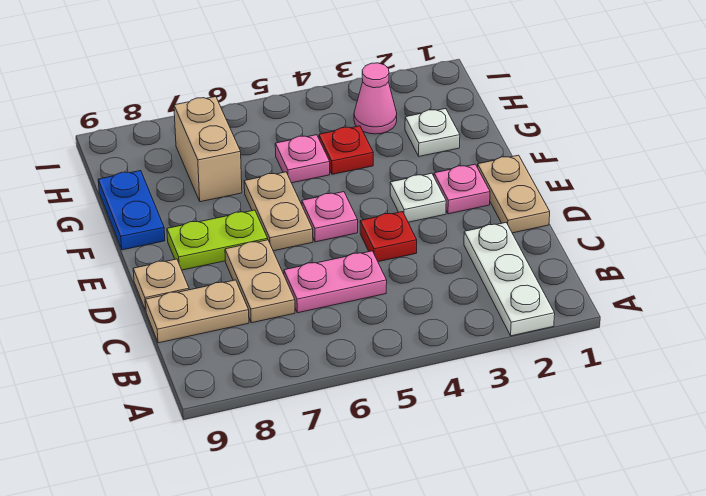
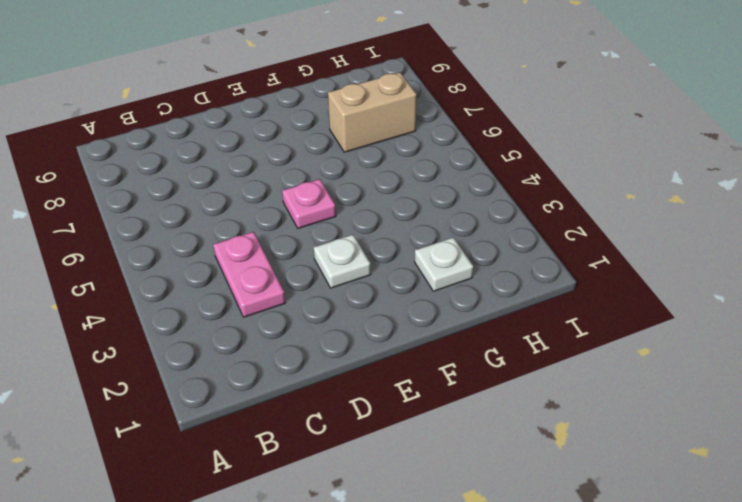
pink 1x2 plate [213,232,285,317] -> pink 1x2 plate moved to [284,251,387,313]
none -> white 1x3 plate [464,223,555,336]
none -> tan 1x2 plate [225,240,295,323]
none -> tan 1x2 plate [146,280,249,343]

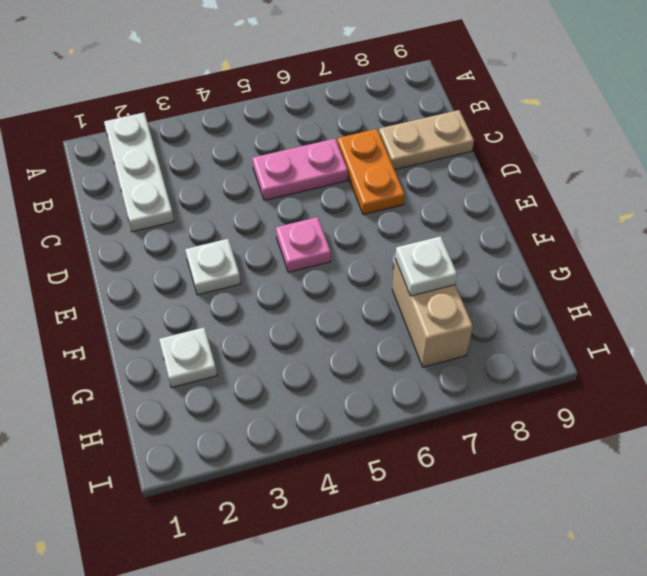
orange 1x2 plate [337,129,405,215] -> tan 1x2 plate [225,240,295,323]
white 1x1 plate [395,236,457,296] -> none
none -> tan 1x2 plate [478,155,550,233]
none -> red 1x1 plate [360,212,417,262]
none -> tan 1x1 plate [133,259,189,311]

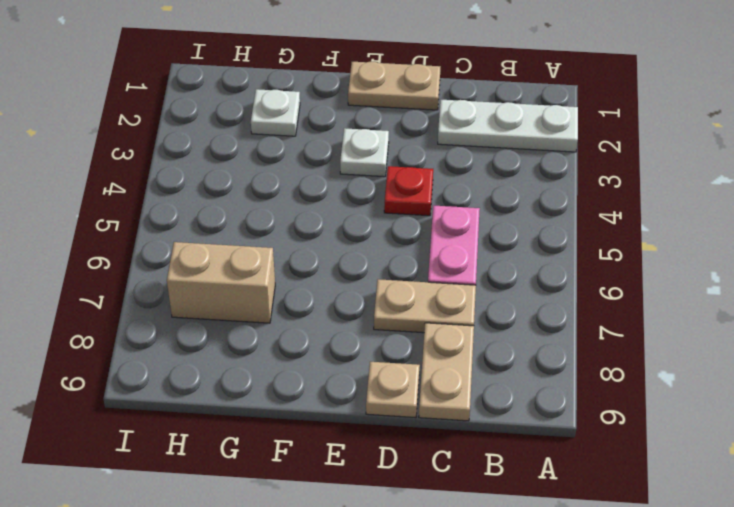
none -> pink 1x1 plate [434,164,490,214]
none -> pink 1x1 plate [302,192,358,242]
none -> tan 1x2 plate [244,172,313,251]

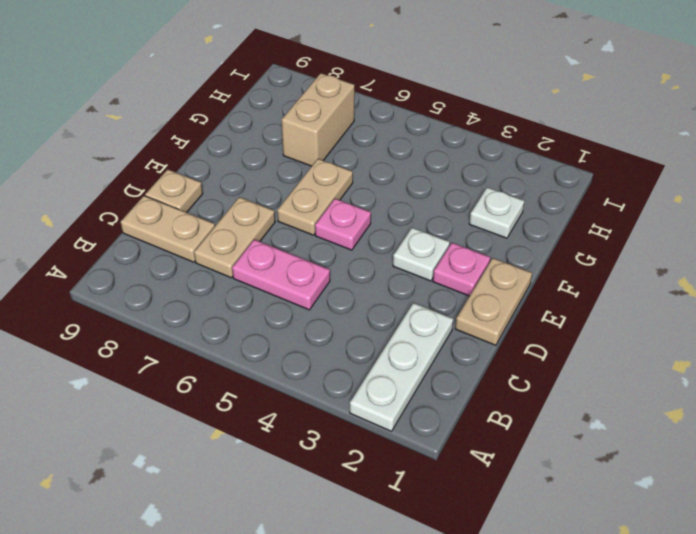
none -> red 1x1 plate [360,212,417,262]
none -> lime 1x2 plate [167,210,268,270]
none -> blue 1x2 plate [98,171,165,250]

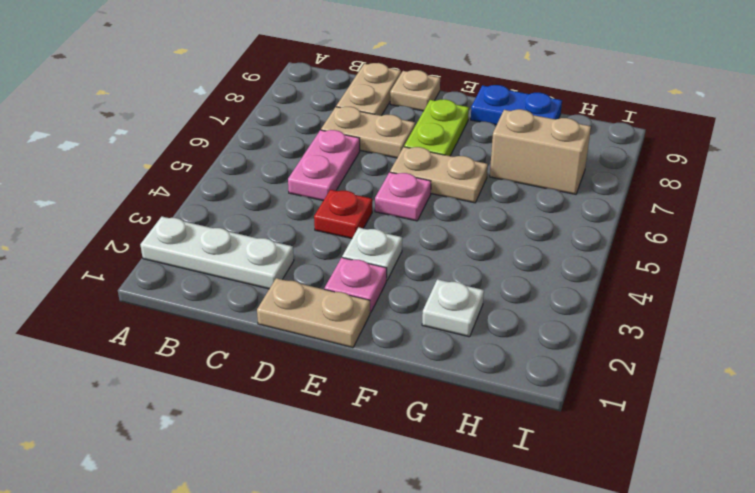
none -> red 1x1 plate [319,126,373,174]
none -> pink 1x1 plate [275,135,330,183]
none -> pink 1x1 cone [354,63,397,134]

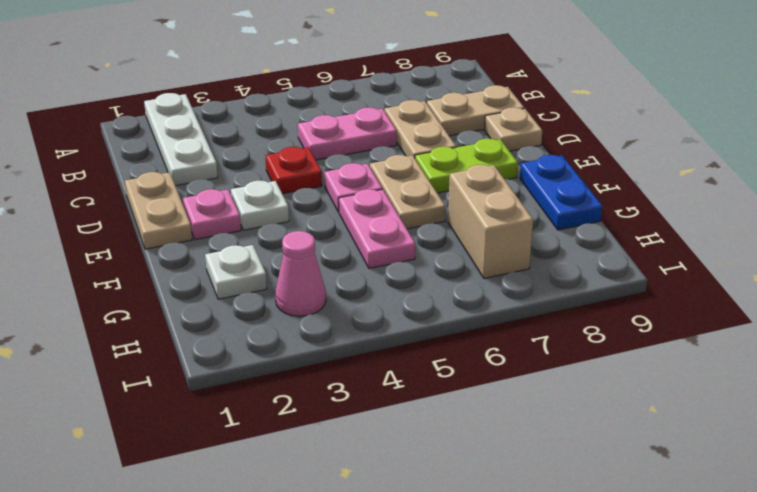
pink 1x2 plate [339,189,415,268] -> pink 1x1 plate [275,135,330,183]
none -> red 1x1 plate [319,126,373,174]

